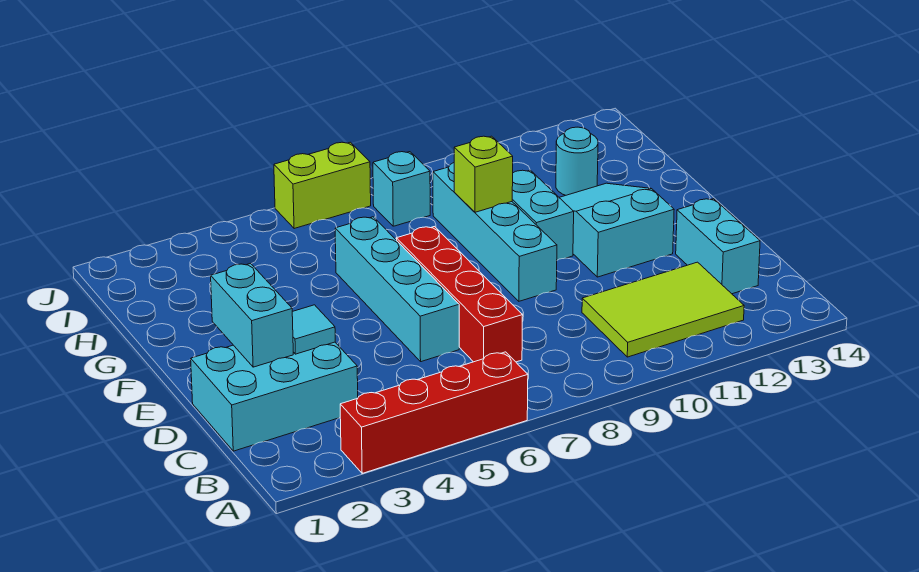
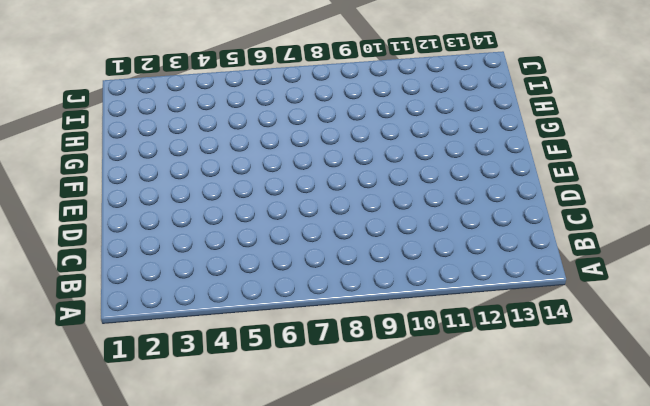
none -> red 1x4 brick [340,352,528,473]
none -> lime 2x3 tile [582,262,744,357]
none -> cyan 2x3 brick [191,342,358,451]

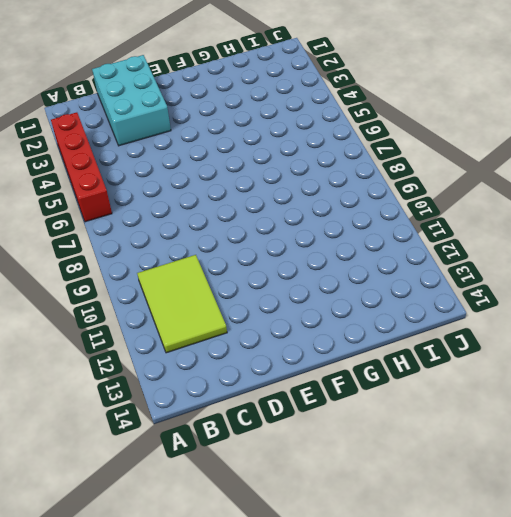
none -> red 1x4 brick [397,227,523,362]
none -> cyan 1x2 brick [676,199,760,294]
none -> cyan 1x4 brick [335,217,459,362]

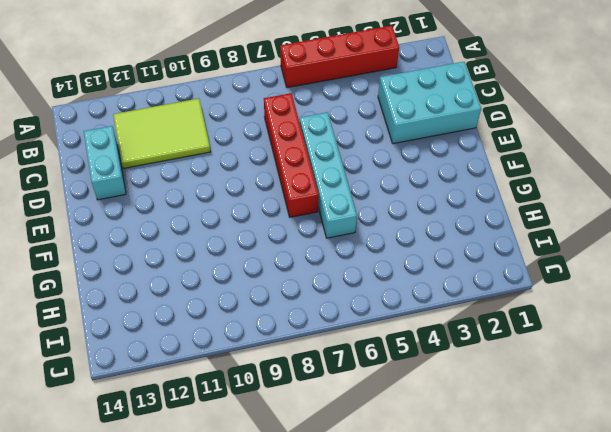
none -> cyan 1x4 brick [433,163,557,301]
none -> cyan 2x3 slope [559,183,674,277]
none -> cyan 1x2 brick [512,170,574,260]

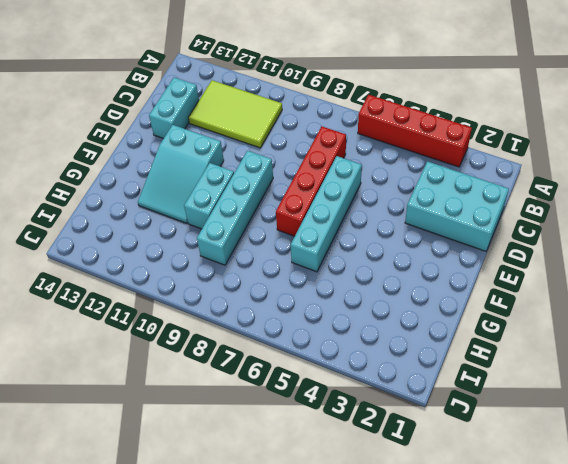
none -> cyan 1x1 round brick [556,127,598,195]
none -> cyan 1x1 brick [373,152,430,226]
none -> lime 1x2 brick [274,142,371,229]

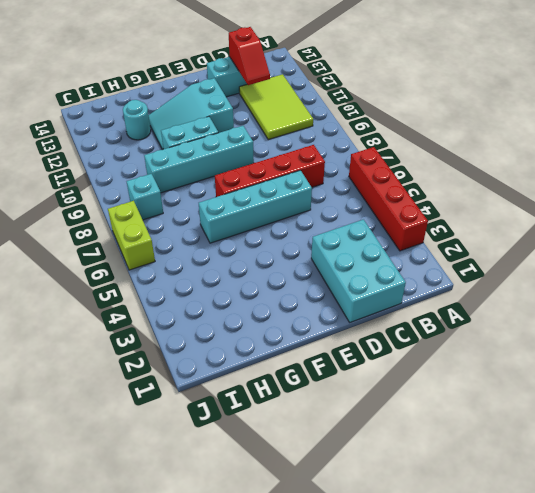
red 1x2 slope [229,27,270,85] -> none
none -> cyan 1x2 brick [211,264,293,367]
none -> cyan 1x1 tile [292,305,335,354]
none -> lime 1x1 brick [454,136,513,212]

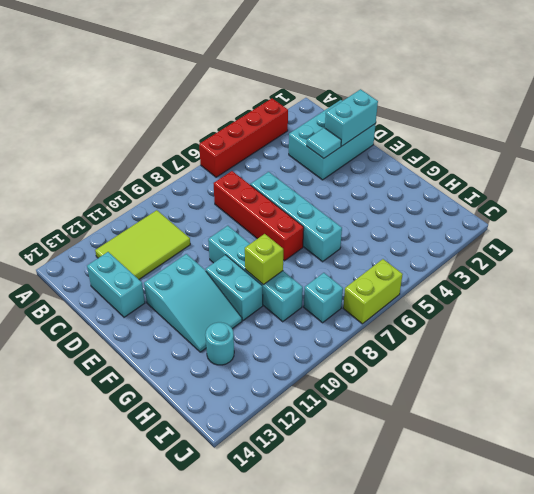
cyan 1x2 brick [325,89,378,146] -> cyan 1x2 brick turned to [211,264,293,367]

